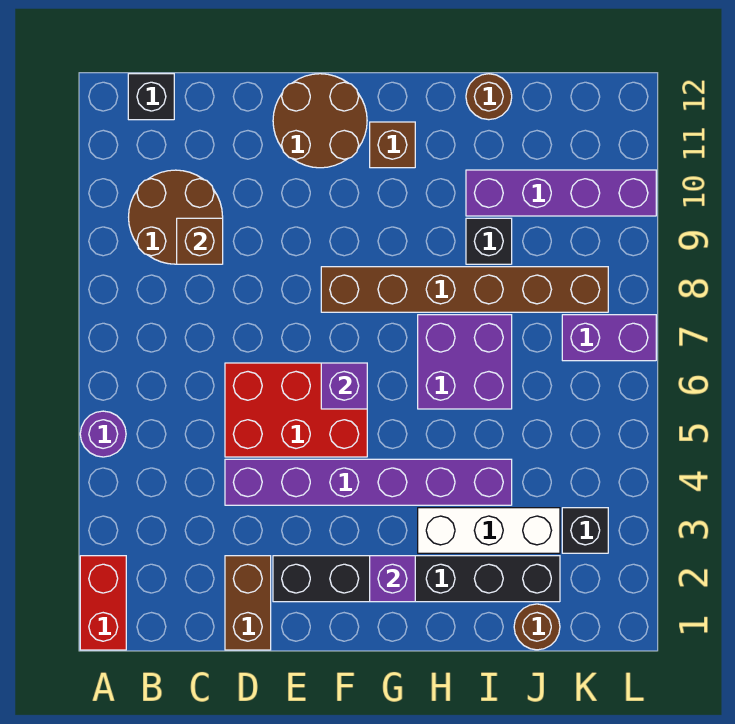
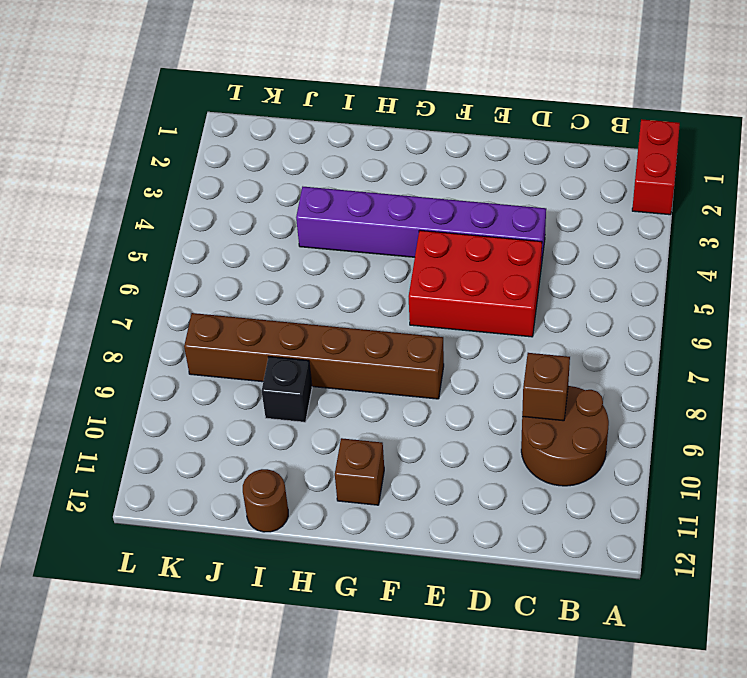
none -> purple 1x1 round brick [80,411,126,457]
none -> black 1x1 brick [128,74,174,120]
none -> brown 1x2 brick [225,556,271,650]

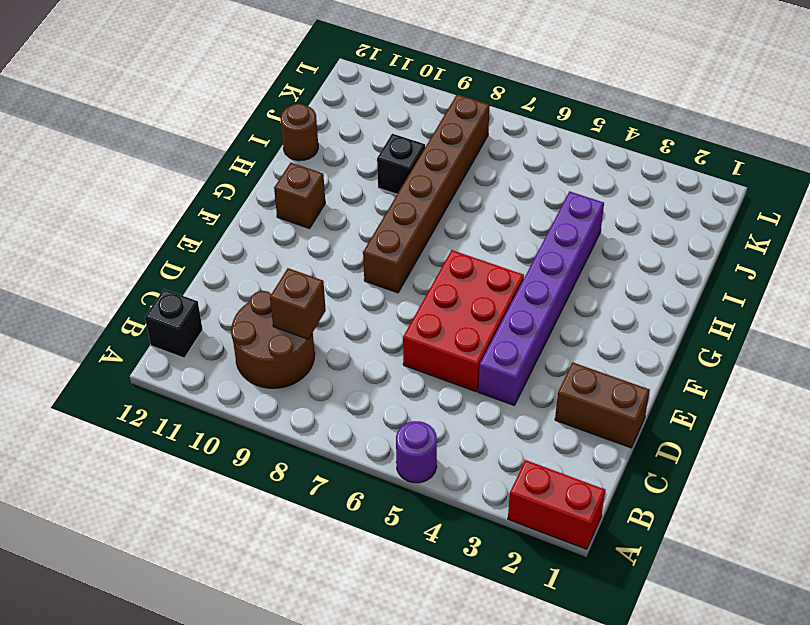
none -> black 1x6 brick [273,556,560,602]
none -> brown 2x2 round brick [273,74,367,168]
none -> white 1x3 brick [418,508,560,553]

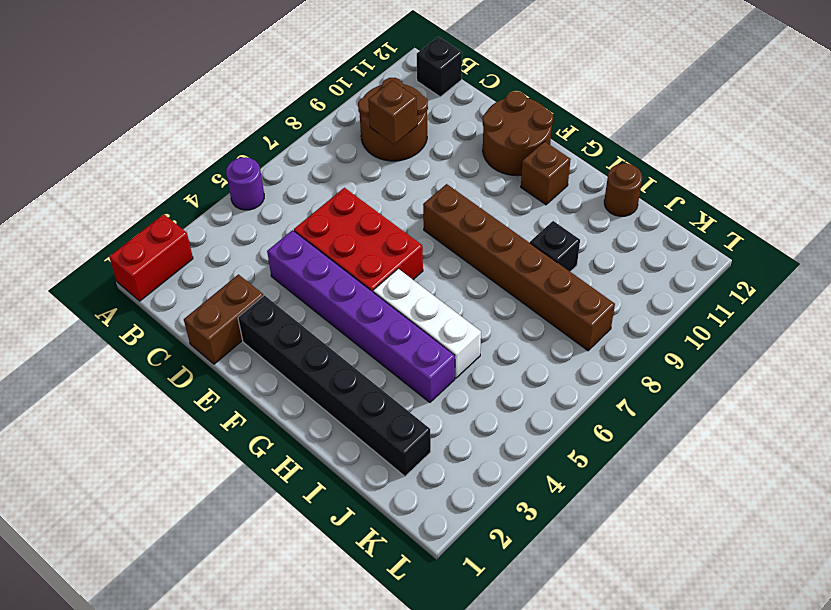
white 1x3 brick [373,269,481,378] -> white 1x3 brick moved to [418,508,560,553]
none -> purple 2x2 brick [418,315,512,409]
none -> purple 1x4 brick [466,170,656,216]
none -> brown 1x1 round brick [514,604,560,650]

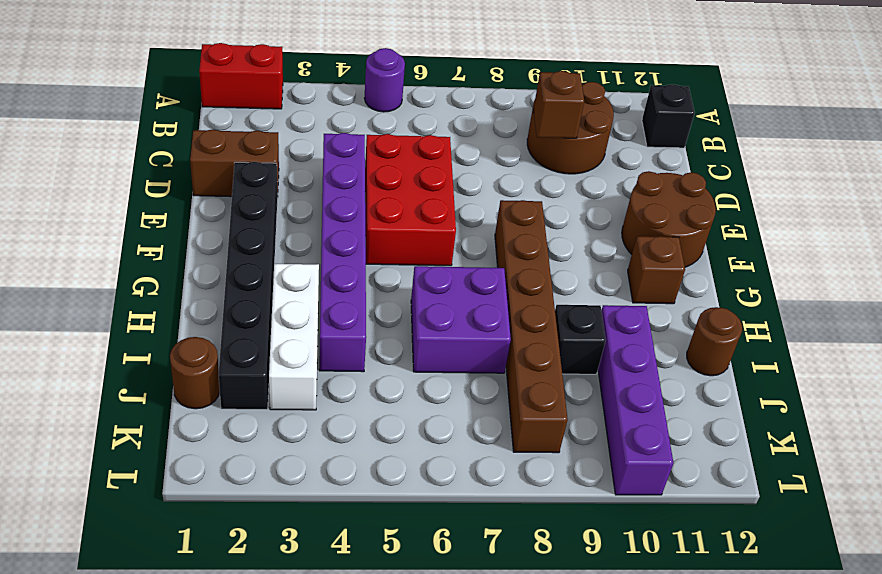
none -> black 1x1 brick [562,508,608,553]
none -> purple 1x2 brick [562,315,656,361]
none -> purple 1x1 brick [321,363,367,409]

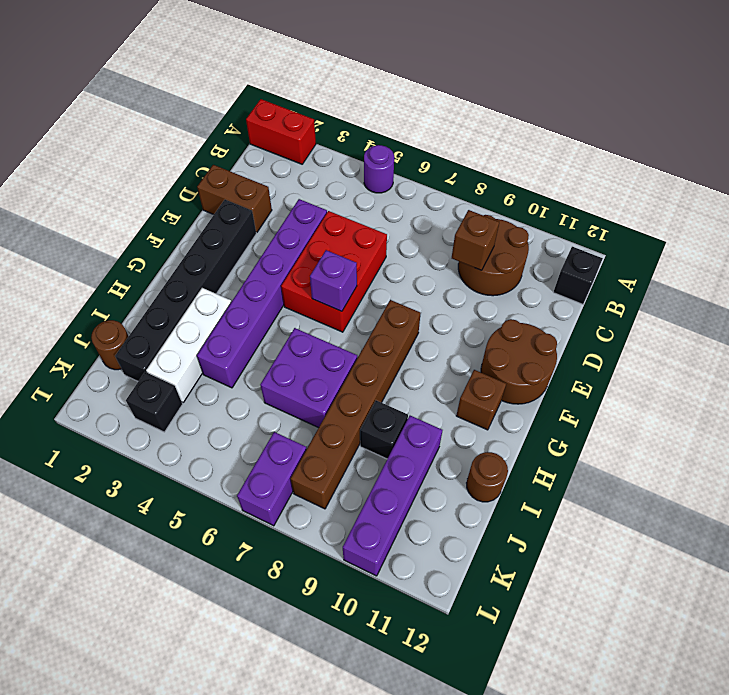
none -> purple 1x1 brick [370,556,415,602]

